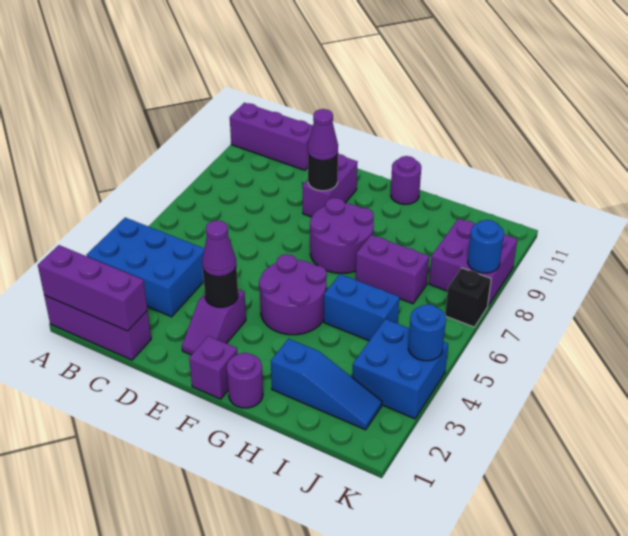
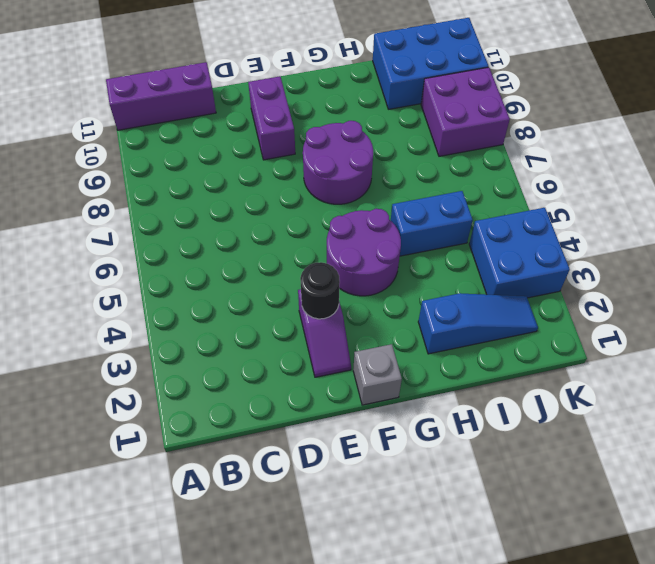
grey 1x1 brick [353,344,402,405] -> purple 1x1 brick [189,336,238,399]
blue 2x3 brick [373,18,489,109] -> blue 2x3 brick moved to [87,218,204,317]
none -> purple 1x3 brick [44,295,151,360]
none -> purple 1x1 round brick [227,353,263,408]
none -> purple 1x1 round brick [391,156,421,204]

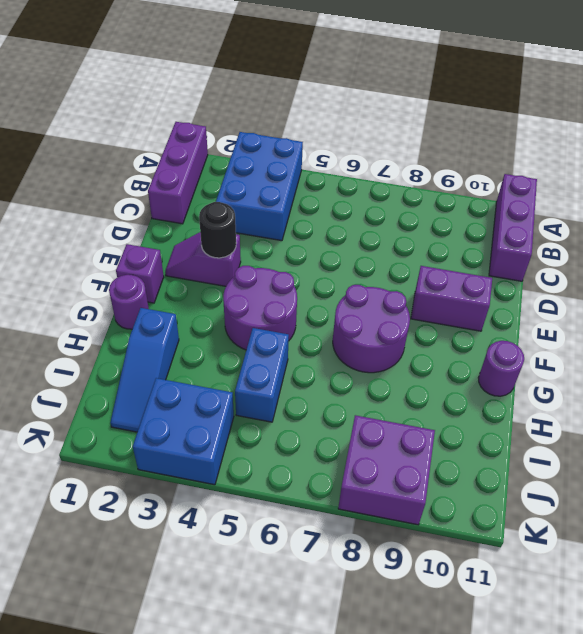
none -> purple 1x2 brick [356,235,429,304]
none -> black 1x1 brick [445,268,491,327]
none -> purple 1x3 brick [38,245,147,331]

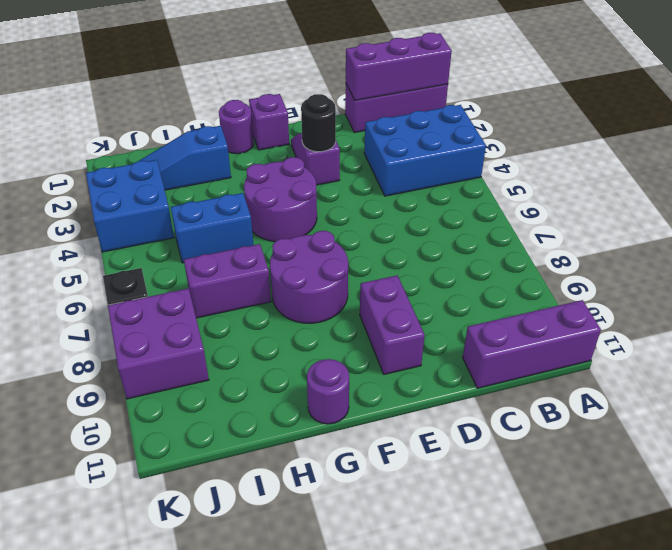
none -> black 1x1 round brick [308,154,338,191]
none -> blue 1x1 round brick [408,304,446,361]
none -> blue 1x1 round brick [468,220,504,273]

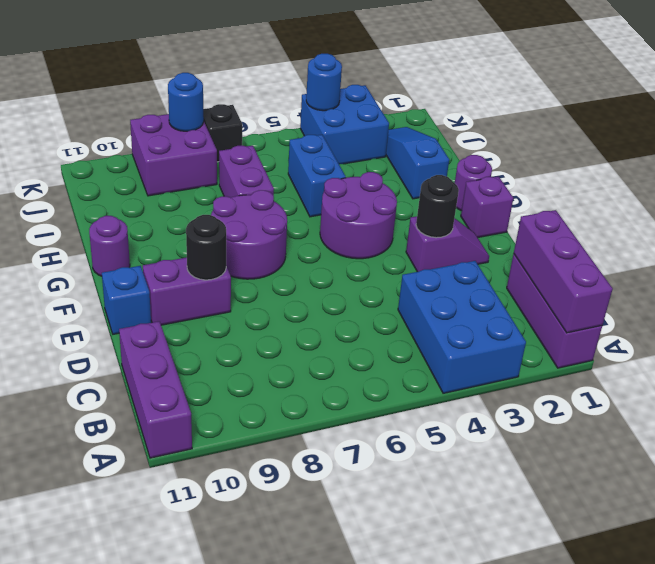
blue 1x1 brick [102,266,151,334] -> none
none -> purple 1x1 cone [202,220,236,277]
none -> purple 1x1 cone [308,109,338,161]

